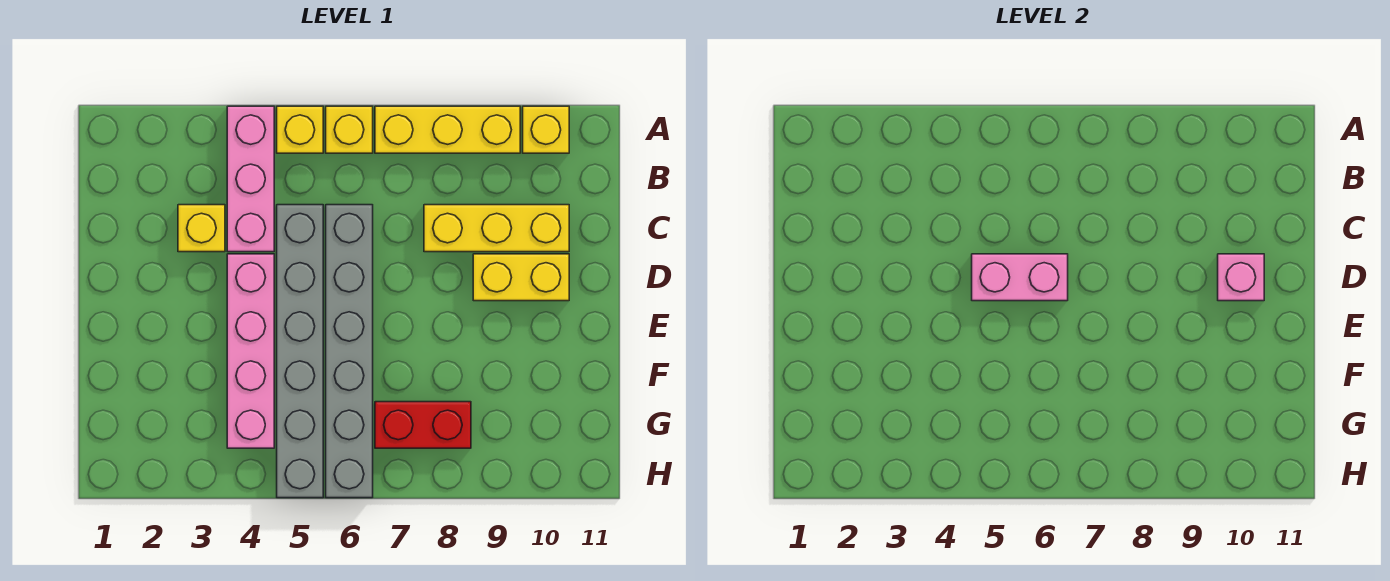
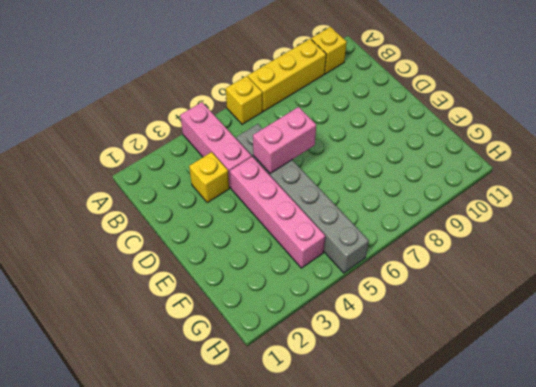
none -> yellow 1x1 brick [277,106,323,153]
none -> grey 1x6 brick [326,205,373,498]
none -> yellow 1x3 brick [424,205,569,252]

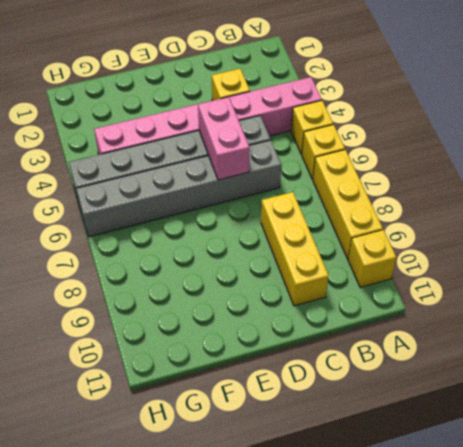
none -> yellow 1x2 brick [473,254,569,301]
none -> red 1x2 brick [375,402,471,448]
none -> pink 1x1 brick [1218,254,1264,301]

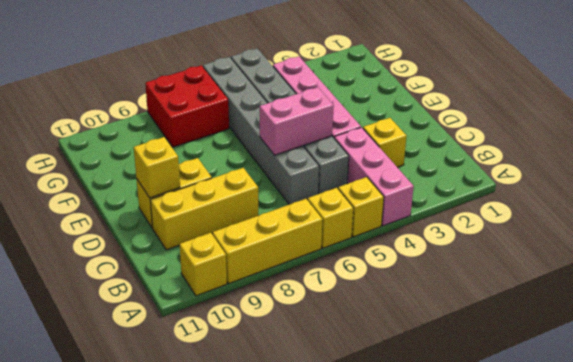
yellow 1x1 brick [134,137,180,198] -> pink 1x1 brick [1218,254,1264,301]
red 2x2 brick [145,65,229,147] -> red 1x2 brick [375,402,471,448]

